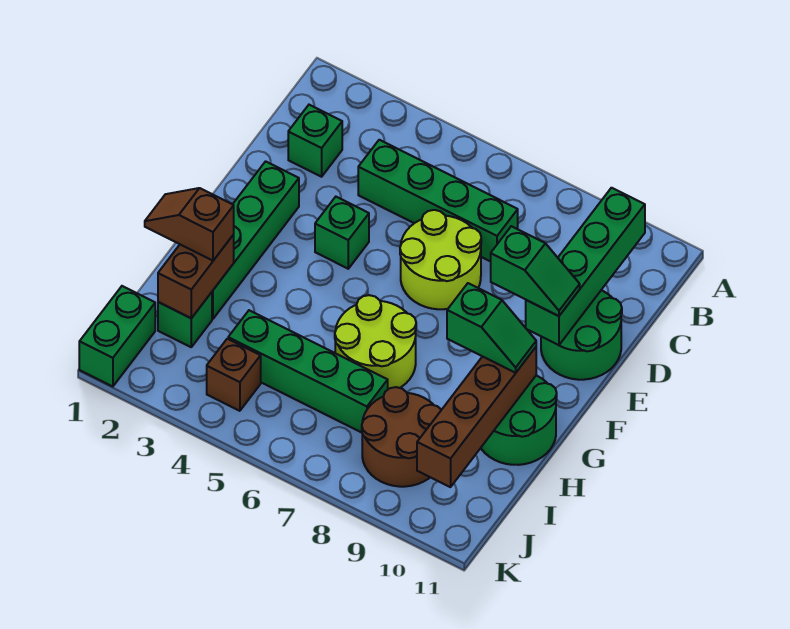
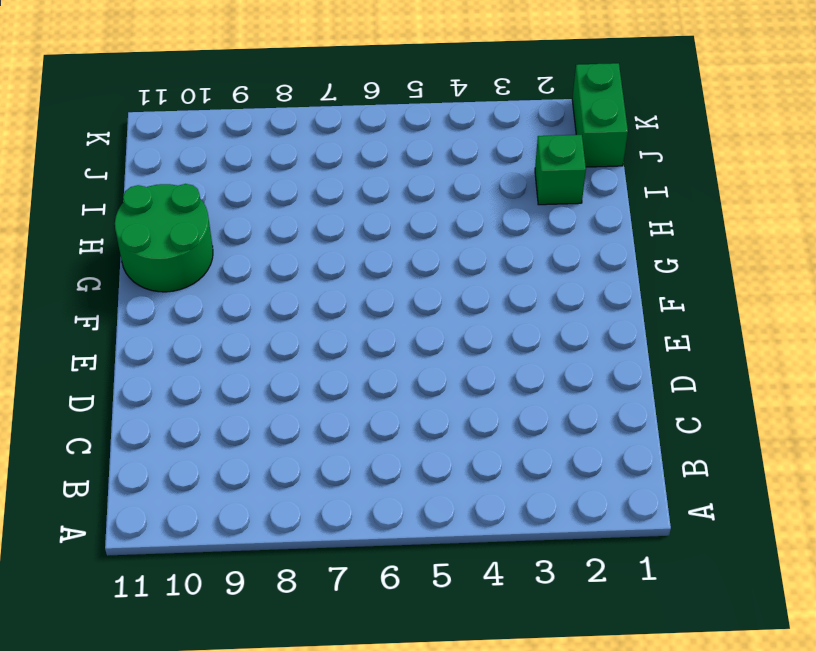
none -> green 1x1 brick [288,105,342,177]
none -> green 1x4 brick [358,140,518,262]
none -> lime 2x2 round brick [400,210,481,309]

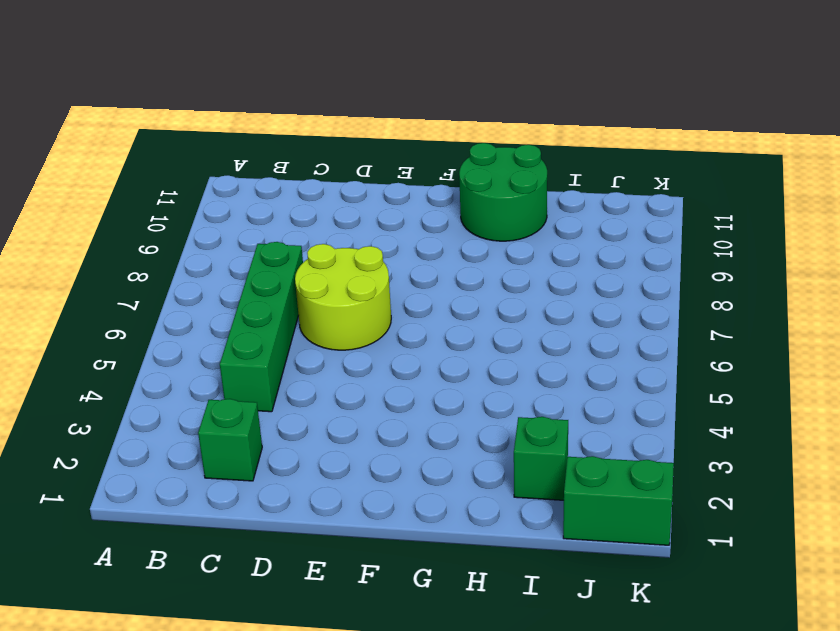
none -> green 2x2 round brick [541,290,622,380]
none -> green 1x4 brick [212,161,299,319]
none -> green 1x1 brick [315,197,369,269]

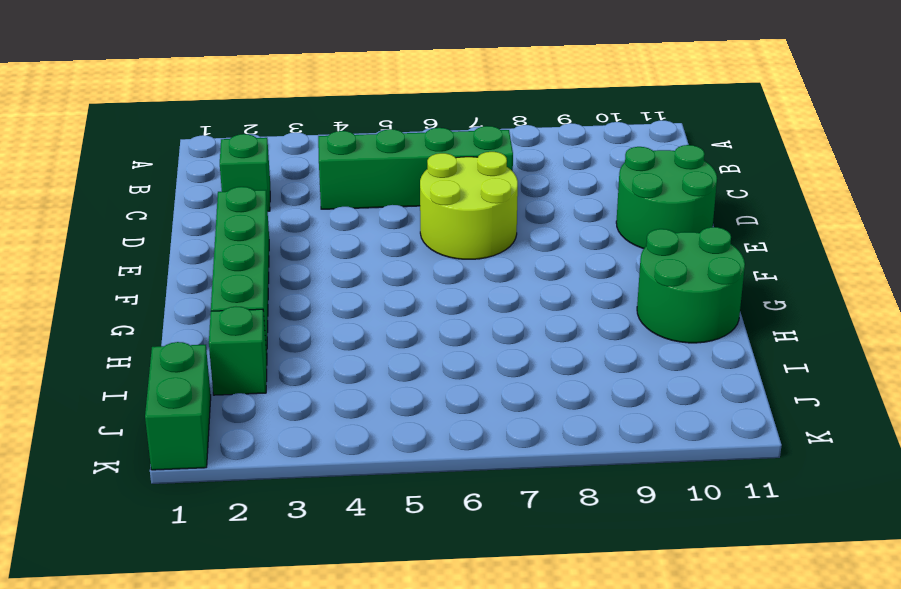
none -> green 1x1 brick [315,197,369,269]
none -> lime 2x2 round brick [335,295,416,389]
none -> green 1x4 brick [228,310,388,433]

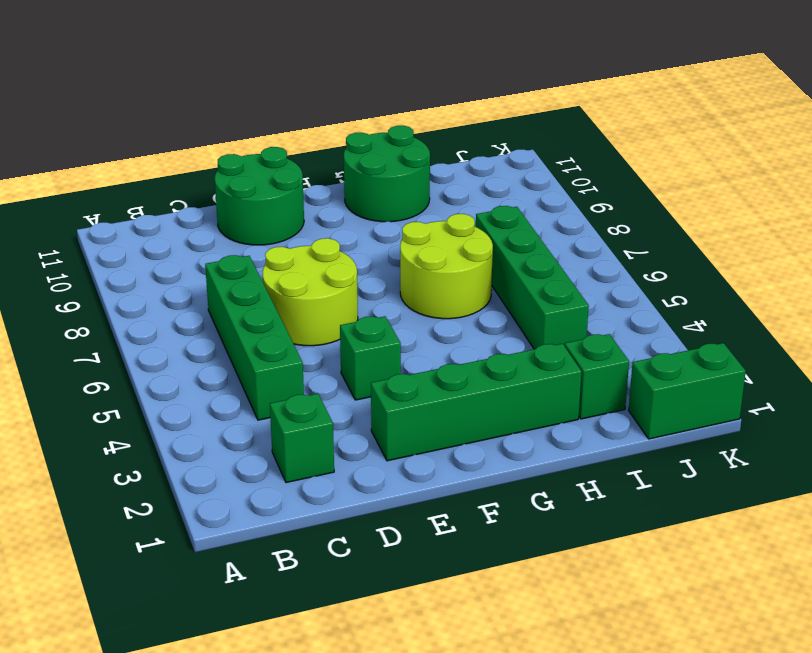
none -> brown 2x2 round brick [362,387,441,487]
none -> brown 1x1 brick [207,339,261,411]
none -> green 1x4 brick [526,188,645,345]

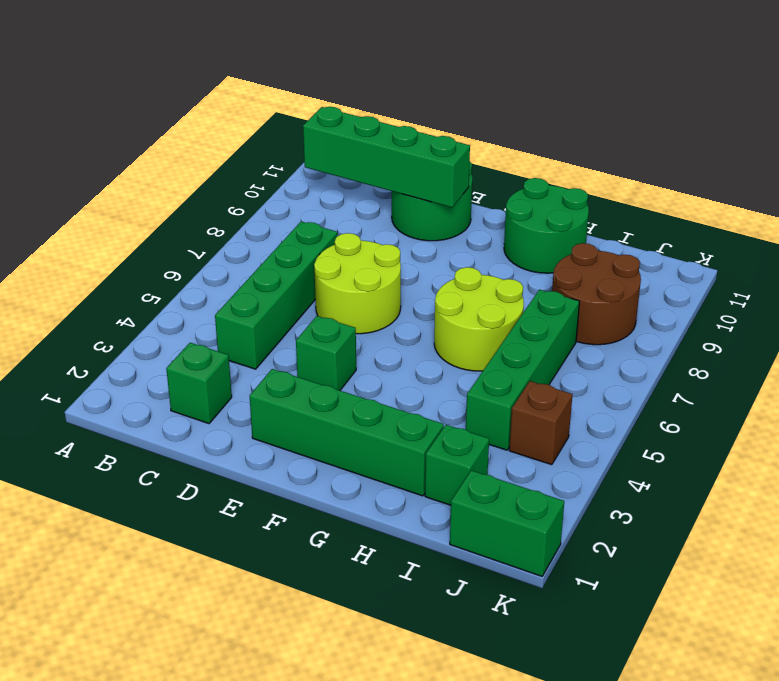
none -> brown 1x4 brick [417,347,536,487]
none -> brown 1x2 brick [158,235,234,318]
none -> green 1x2 slope [491,226,580,316]

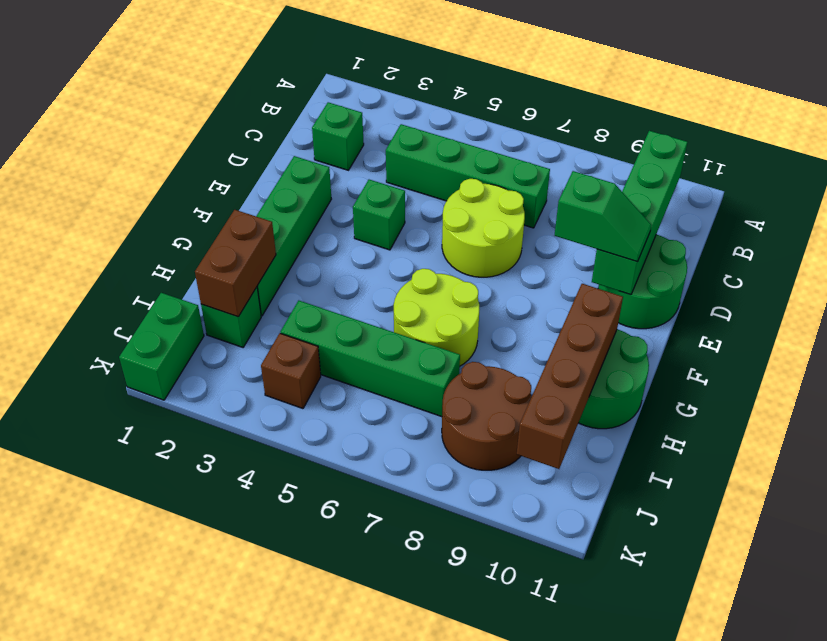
none -> green 1x2 slope [447,283,536,373]
none -> brown 1x2 slope [145,188,234,261]

